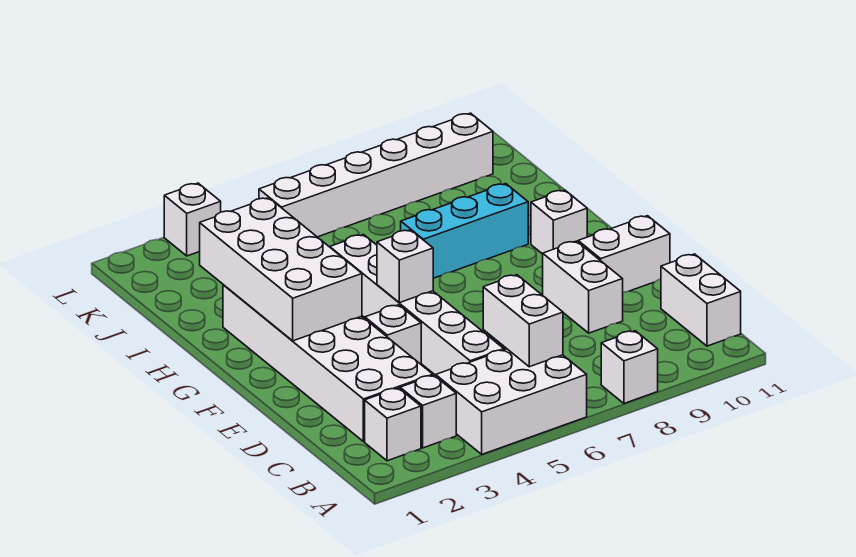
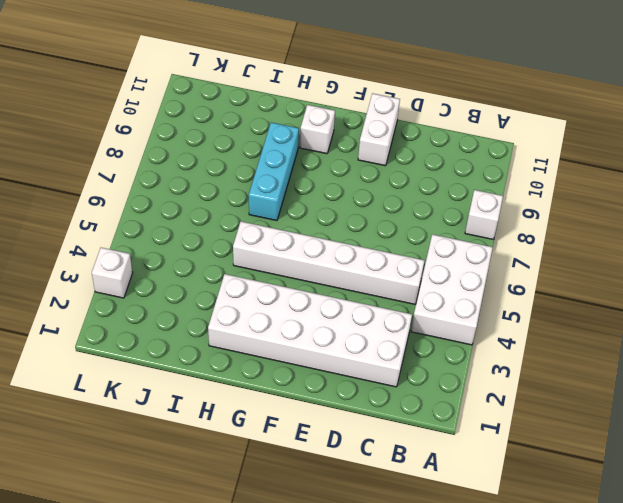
none -> white 1x1 brick [365,388,421,461]
none -> white 1x1 brick [400,375,456,448]
none -> white 1x2 brick [661,254,741,346]

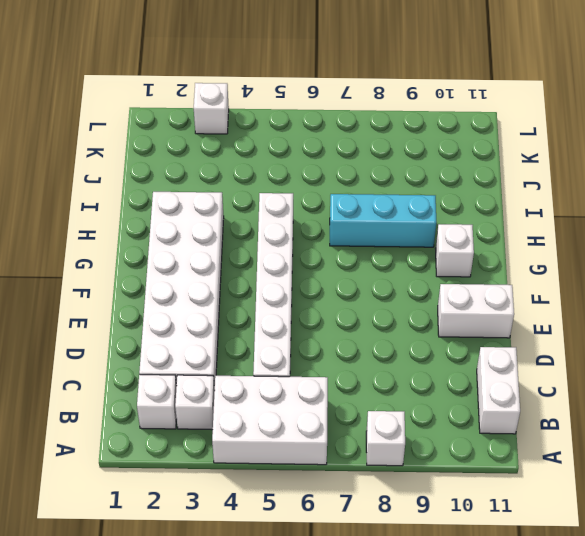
none -> white 1x2 brick [543,241,623,333]
none -> white 1x1 brick [365,305,421,364]
none -> white 1x6 brick [259,113,493,237]

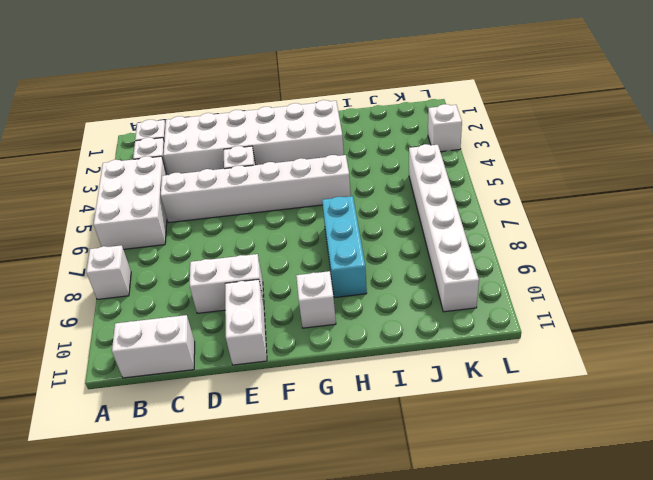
none -> white 1x2 brick [483,275,563,367]
none -> white 2x4 brick [200,198,362,341]
none -> white 1x1 brick [377,230,433,303]

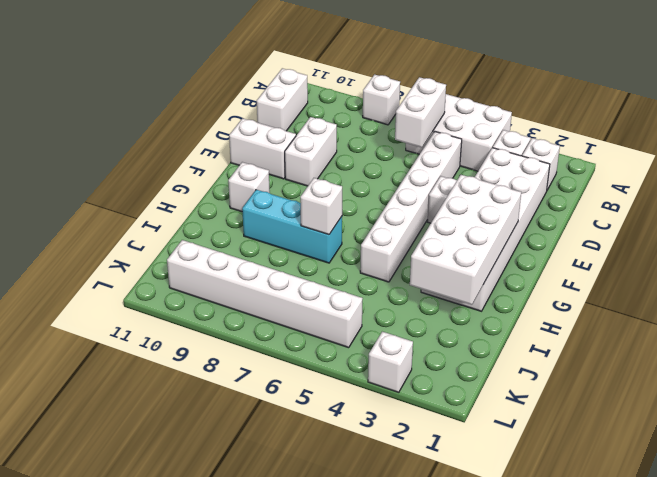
white 1x1 brick [300,178,342,235] -> white 1x1 brick moved to [377,230,433,303]

